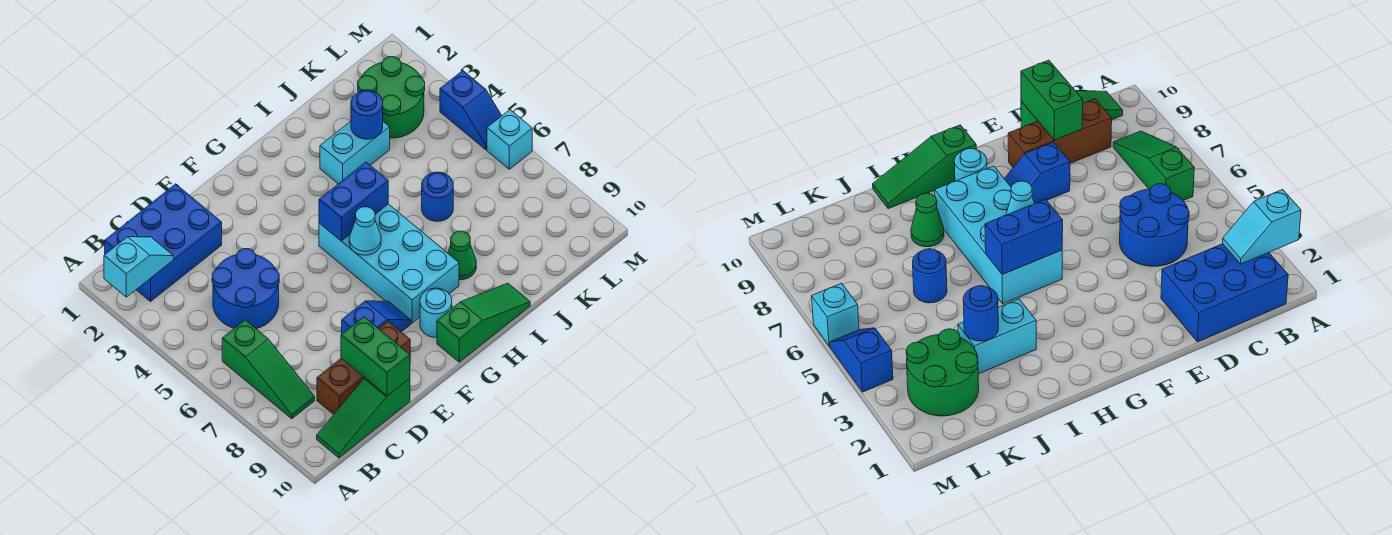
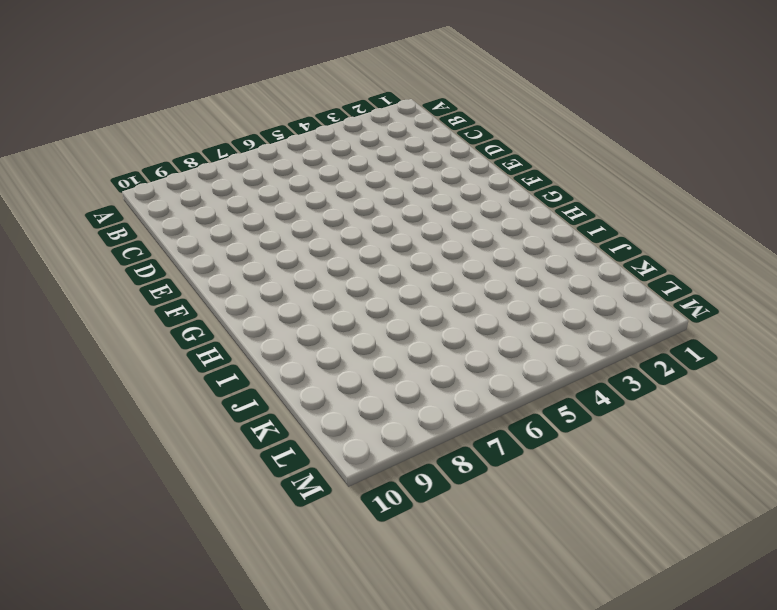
none -> blue 2x3 brick [105,184,222,301]
none -> green 1x3 slope [222,320,315,419]
none -> green 1x3 slope [317,378,410,458]

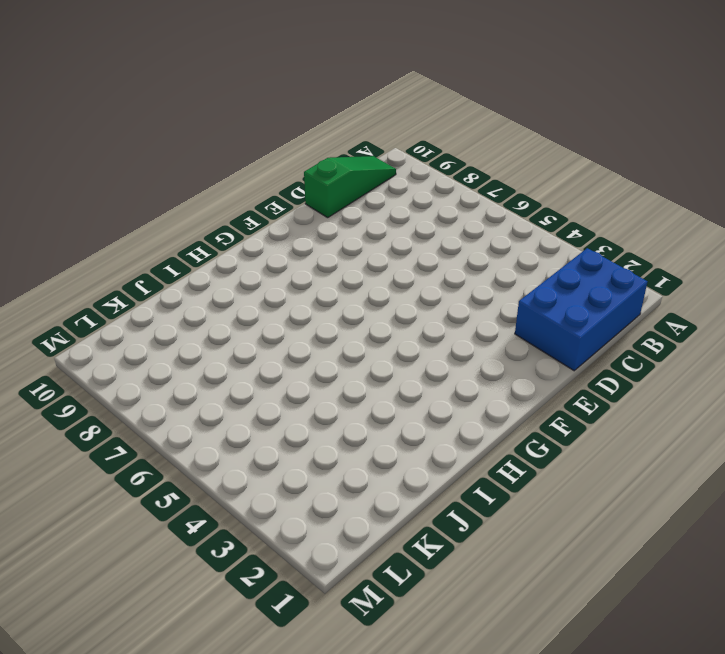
none -> green 1x3 slope [222,320,315,419]
none -> blue 2x2 round brick [212,249,279,329]
none -> brown 1x3 brick [317,321,410,414]

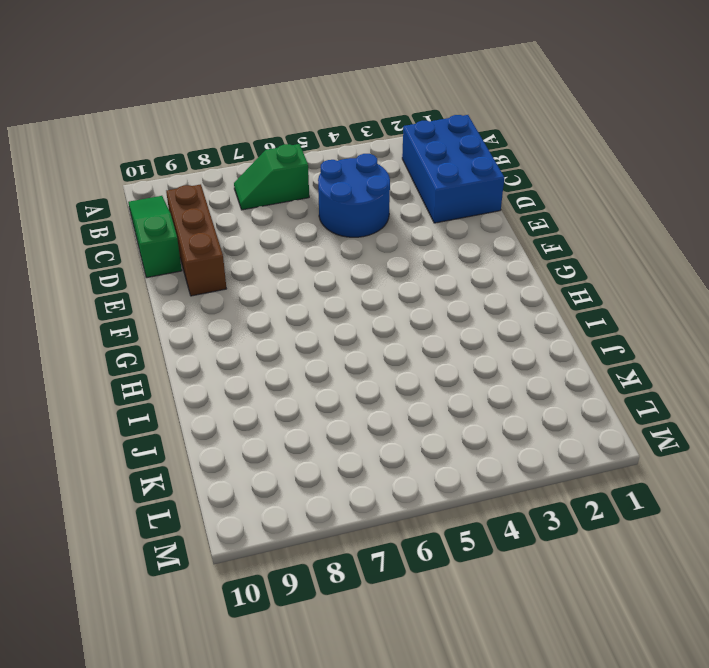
green 1x2 slope [234,144,309,210] -> green 1x3 slope [222,320,315,419]
none -> blue 1x2 slope [342,301,411,334]
none -> cyan 2x4 brick [319,204,459,323]
none -> cyan 1x1 round brick [420,288,452,337]

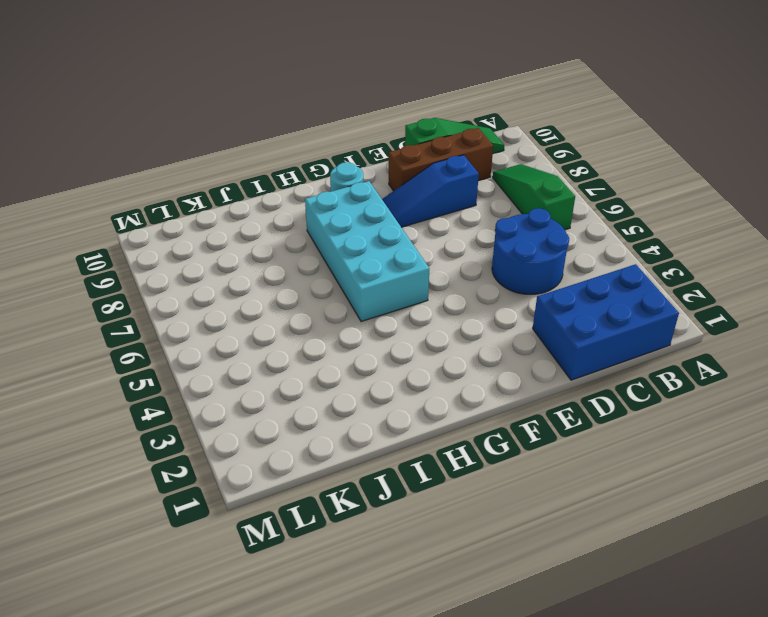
blue 1x3 slope [382,155,479,227] -> blue 1x2 slope [342,301,411,334]
none -> green 1x3 slope [437,283,530,362]
none -> cyan 1x2 brick [320,121,390,184]
none -> green 1x1 cone [448,231,476,280]

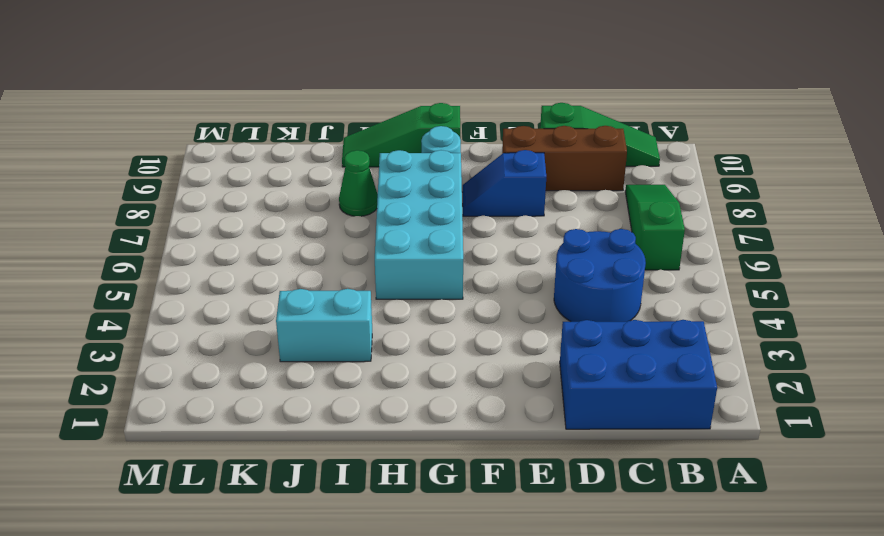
none -> blue 1x1 round brick [422,172,453,221]
none -> green 2x2 round brick [358,57,425,138]
none -> blue 1x2 slope [440,71,502,150]

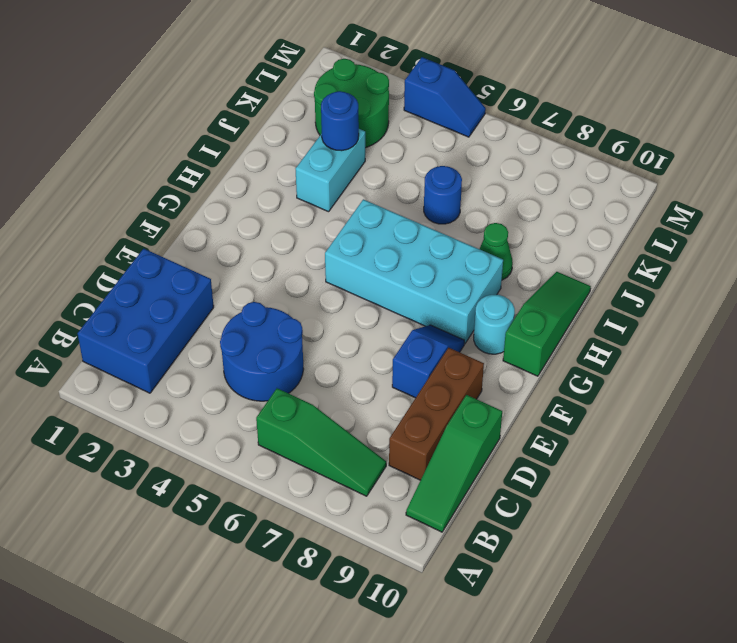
none -> cyan 1x1 brick [487,110,532,169]
none -> cyan 1x2 slope [104,237,173,297]
none -> green 1x2 brick [341,317,410,396]

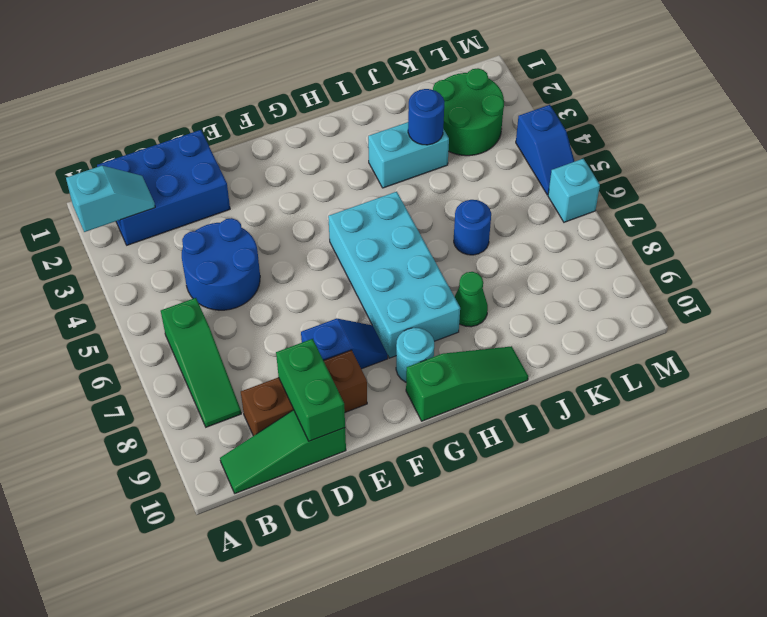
none -> blue 1x2 brick [319,162,388,241]
none -> cyan 1x1 cone [349,207,381,255]

